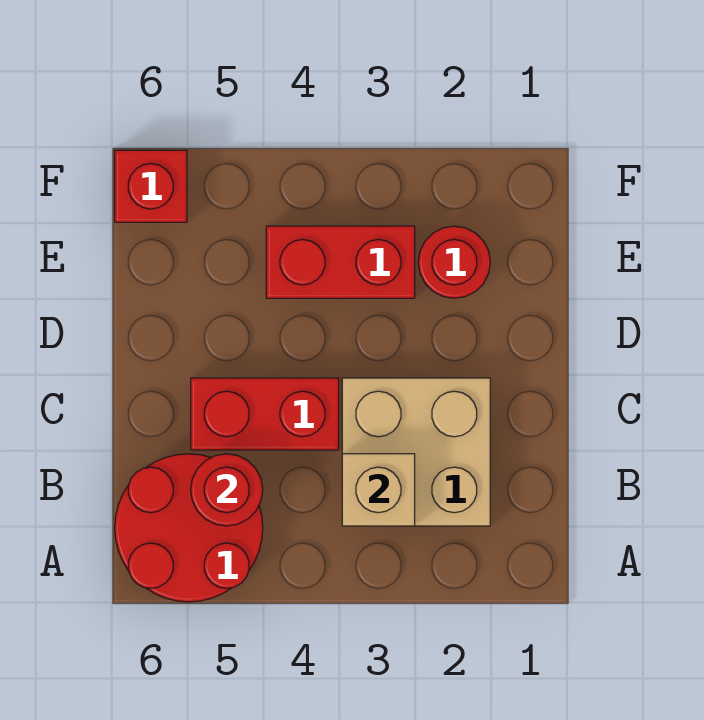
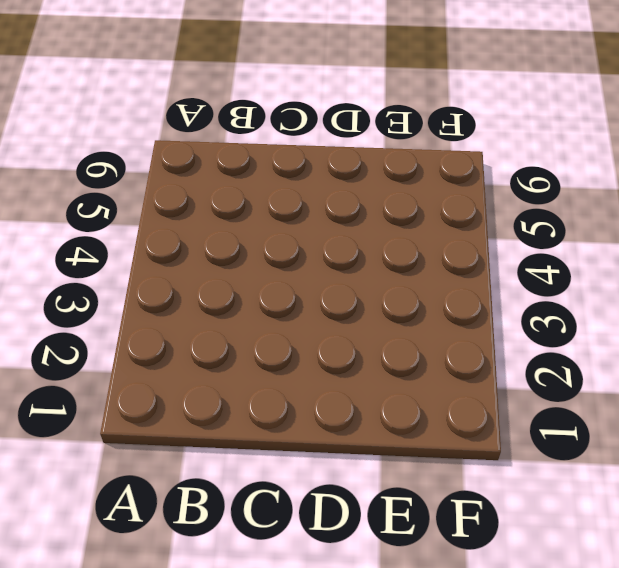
none -> red 2x2 round brick [115,454,263,602]
none -> tan 2x2 brick [342,378,490,526]

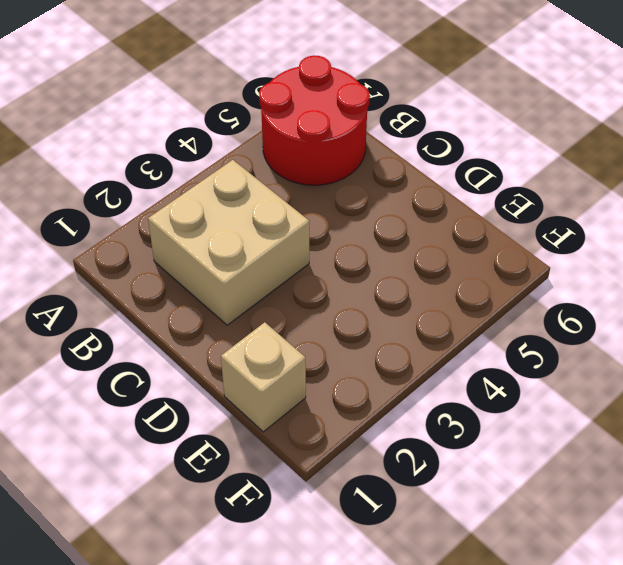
tan 1x1 brick [221,322,306,432] -> tan 1x1 brick moved to [342,454,415,526]
none -> red 1x2 brick [191,378,339,450]
none -> red 1x1 round brick [418,226,490,298]

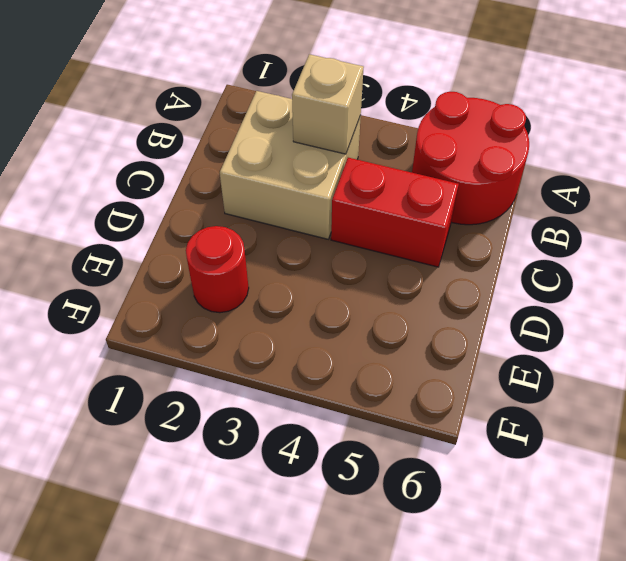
none -> red 1x2 brick [266,226,415,298]
none -> red 1x1 brick [115,150,187,222]

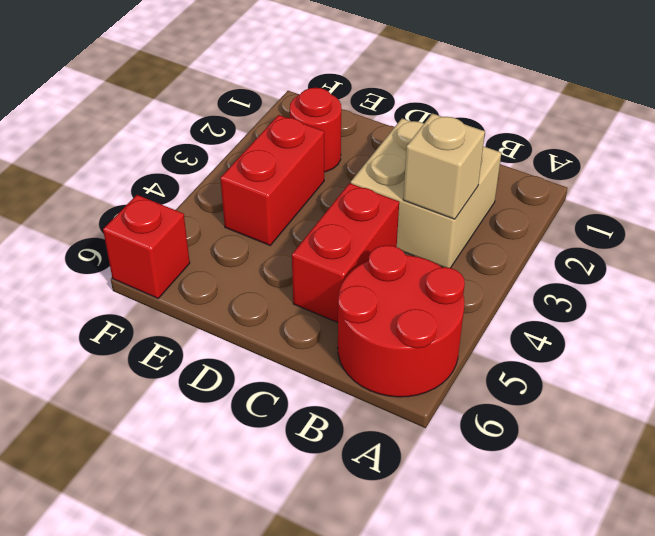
none -> red 1x1 round brick [191,454,263,526]

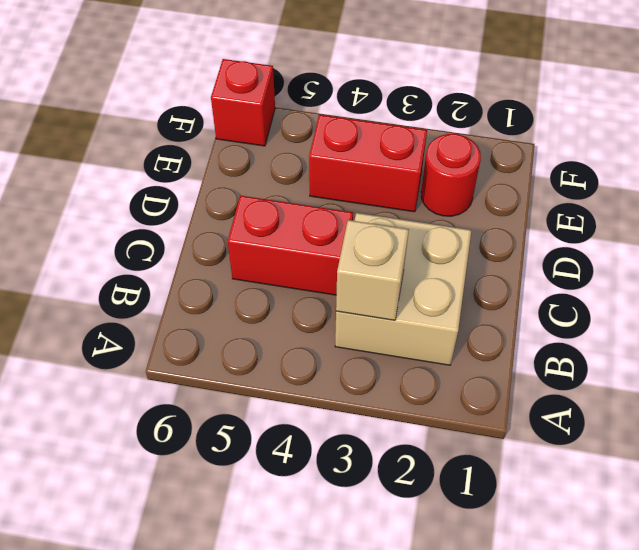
none -> red 2x2 round brick [115,454,263,602]
none -> red 1x1 round brick [191,454,263,526]

